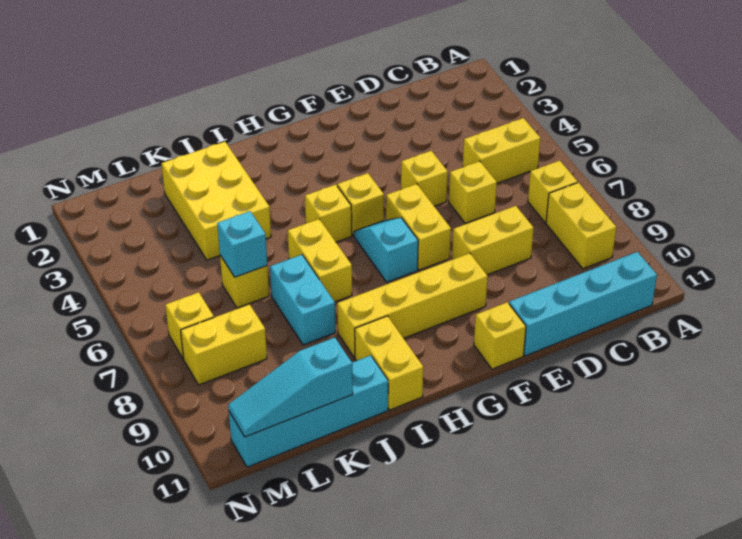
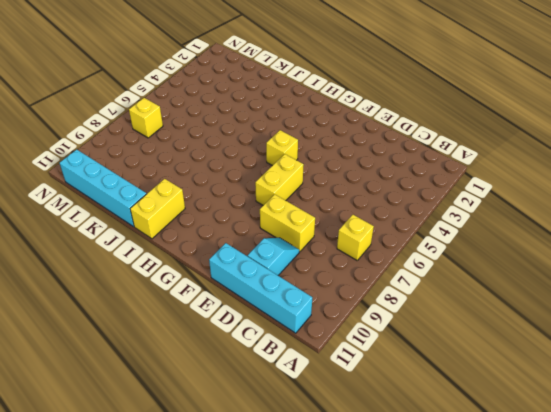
cyan 1x2 slope [248,238,299,275] -> cyan 1x2 slope moved to [354,218,418,282]
none -> yellow 1x2 brick [463,118,540,183]
none -> yellow 1x2 brick [546,183,616,269]
none -> yellow 1x1 brick [449,161,497,223]

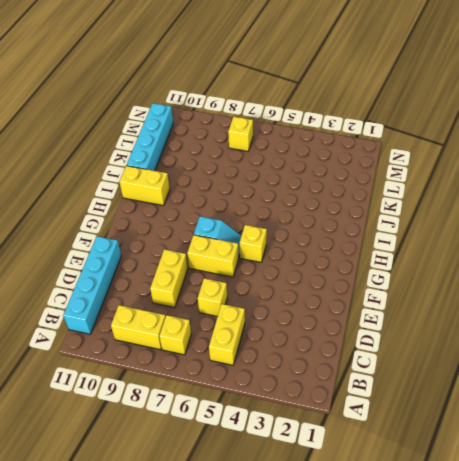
none -> yellow 1x1 brick [401,151,448,206]
none -> yellow 1x4 brick [337,253,488,357]
none -> yellow 1x1 brick [474,302,526,369]

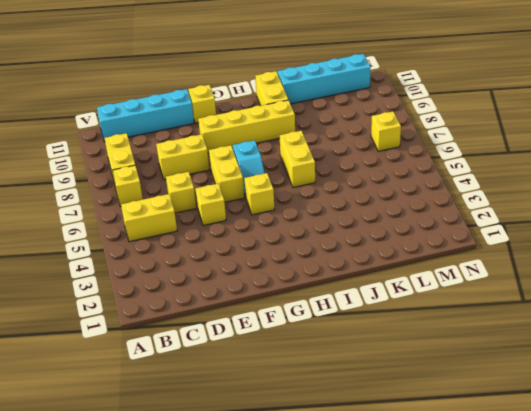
none -> yellow 1x1 brick [305,185,352,242]
none -> yellow 2x3 brick [161,142,271,260]
none -> cyan 1x2 brick [270,255,335,345]

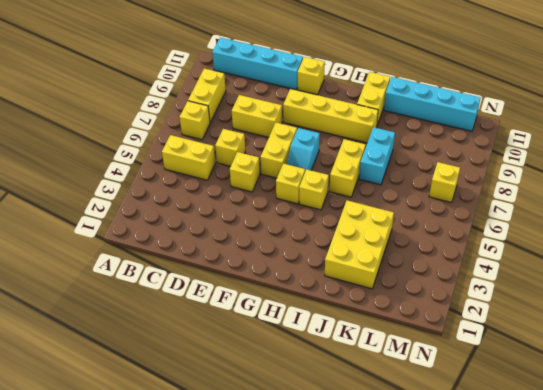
none -> yellow 1x1 brick [220,255,269,308]
none -> yellow 1x2 brick [181,305,267,385]
none -> cyan 1x1 brick [217,211,267,277]

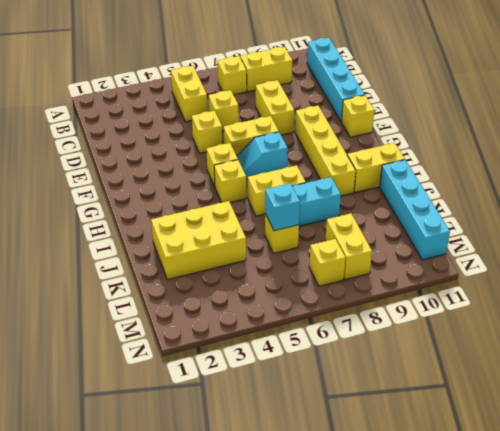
none -> cyan 1x3 slope [228,337,353,437]

